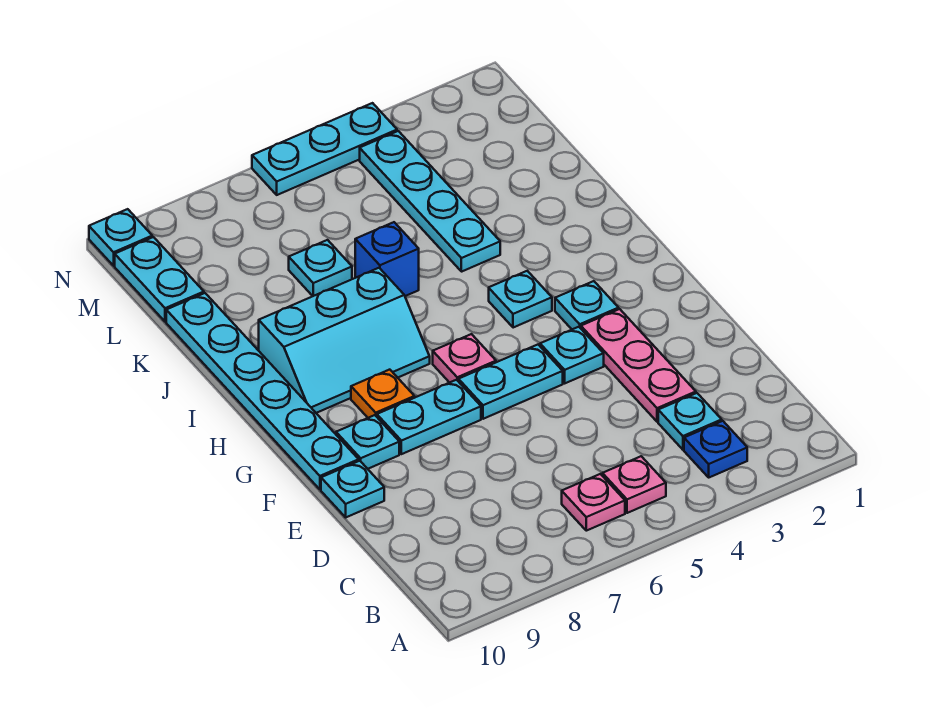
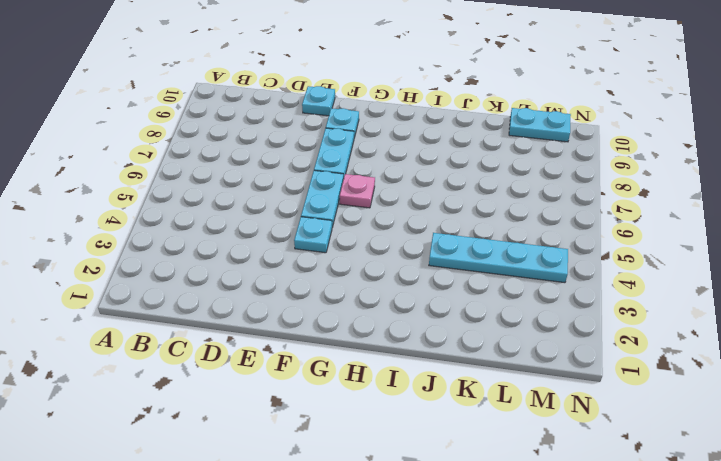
none -> blue 1x1 plate [684,421,747,477]
none -> pink 1x1 plate [602,456,666,513]
none -> pink 1x1 plate [562,474,625,531]

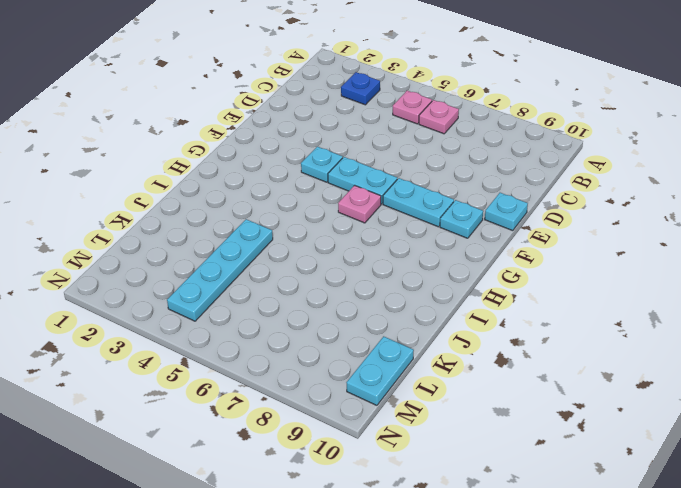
none -> cyan 1x1 plate [658,393,722,450]
none -> pink 1x3 plate [581,309,696,422]
none -> cyan 1x6 plate [166,293,359,489]

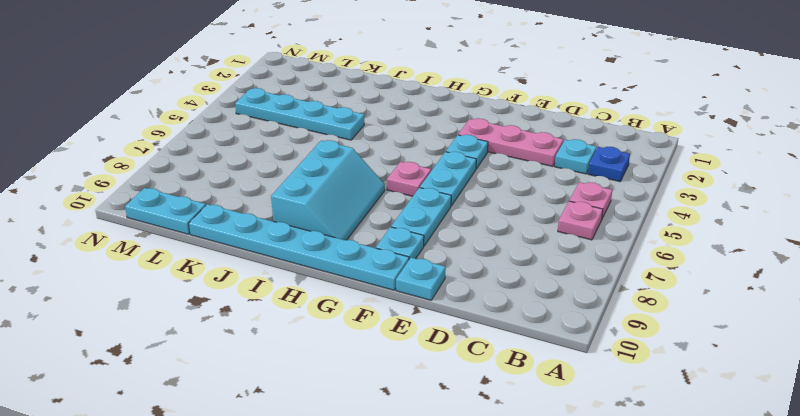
none -> cyan 1x1 plate [555,281,619,329]
none -> orange 1x1 plate [351,370,415,418]
none -> cyan 1x1 plate [489,271,552,328]

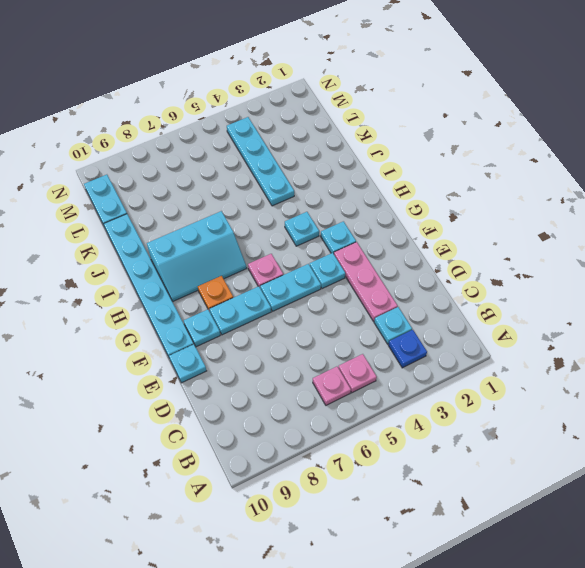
none -> blue 1x1 brick [355,222,419,296]
none -> cyan 1x1 plate [289,240,352,296]
none -> cyan 1x3 plate [252,103,397,195]

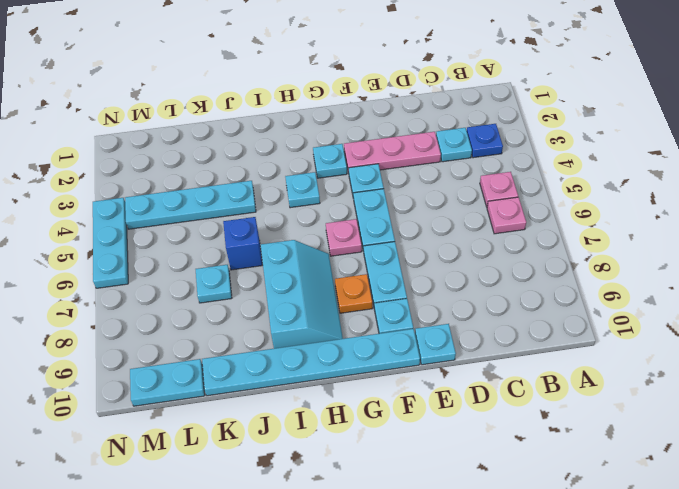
none -> cyan 1x1 plate [89,209,152,266]

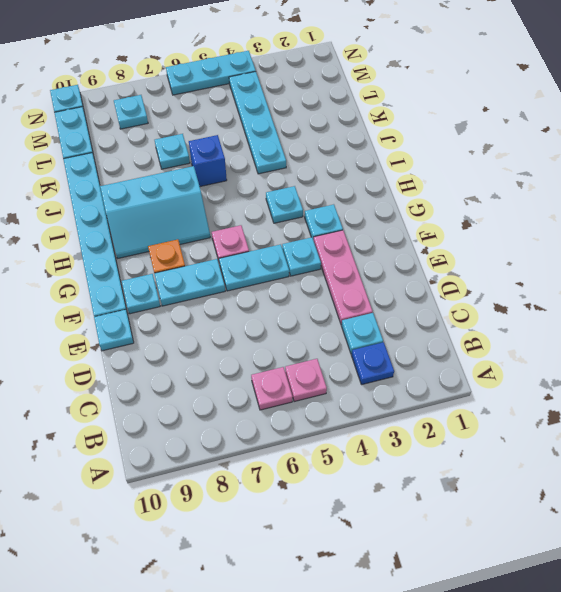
cyan 1x1 plate [114,95,148,129] -> none

